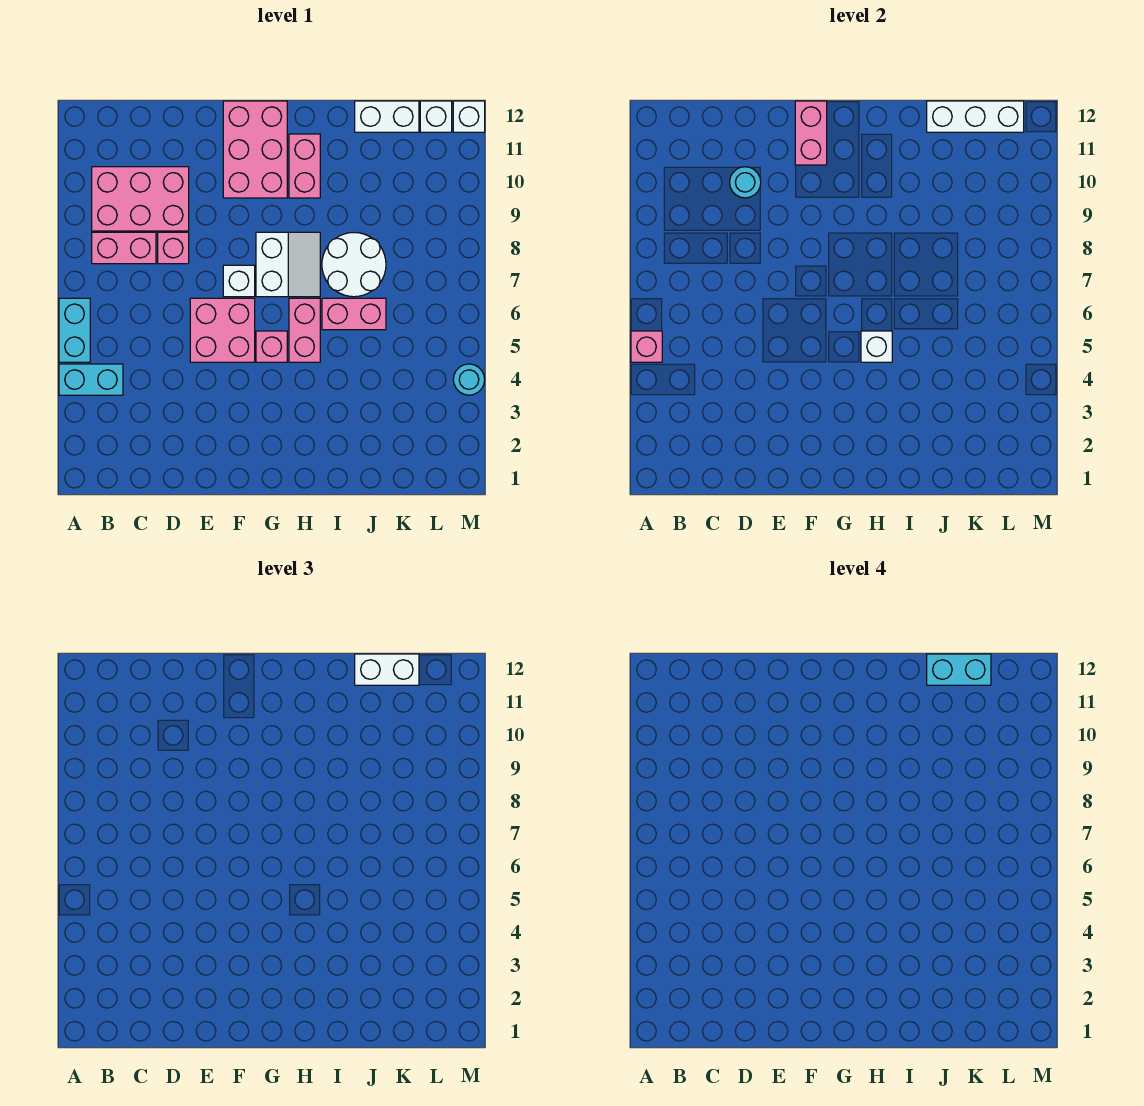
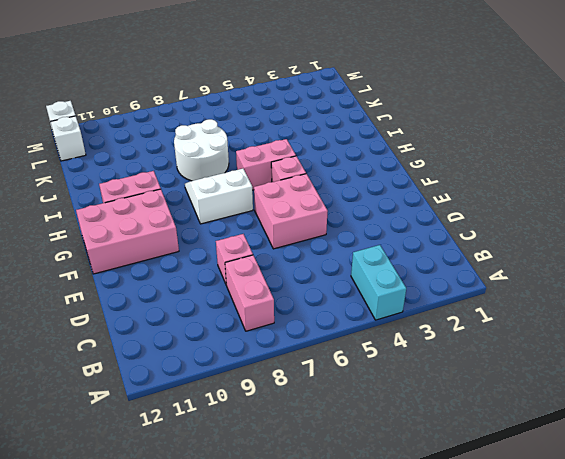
none -> cyan 1x2 brick [59,298,90,362]
none -> pink 2x3 brick [92,167,189,231]
none -> white 1x1 brick [223,265,255,297]

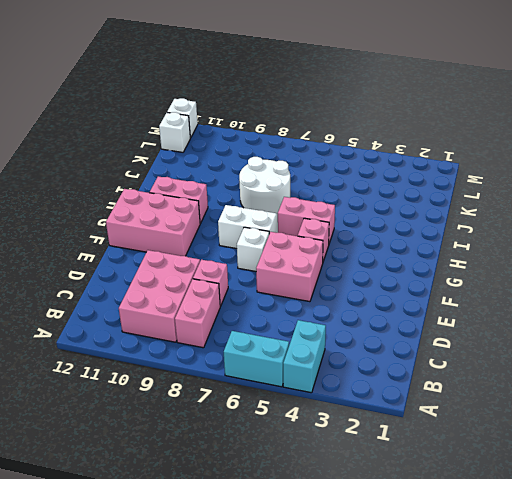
none -> pink 1x2 brick [322,298,386,330]
none -> white 1x2 brick [355,101,419,132]
none -> cyan 1x1 round brick [453,364,485,395]

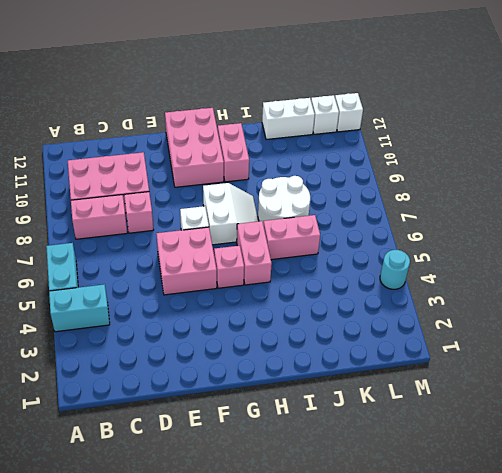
none -> pink 1x1 brick [631,331,662,362]
none -> cyan 1x1 round brick [730,167,761,198]
none -> pink 1x2 brick [795,101,827,165]

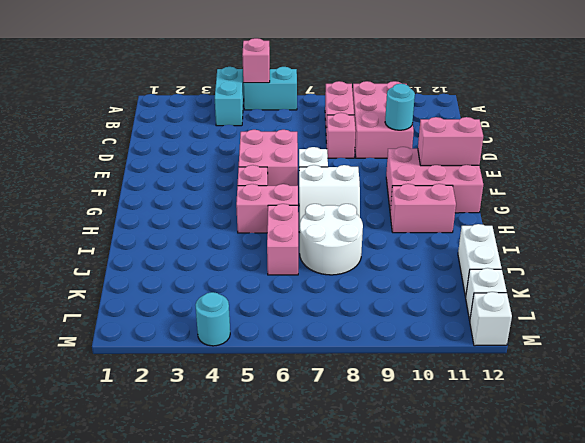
none -> white 1x1 brick [861,331,892,362]
none -> white 1x3 brick [927,101,1024,132]
none -> white 1x2 brick [355,654,419,685]

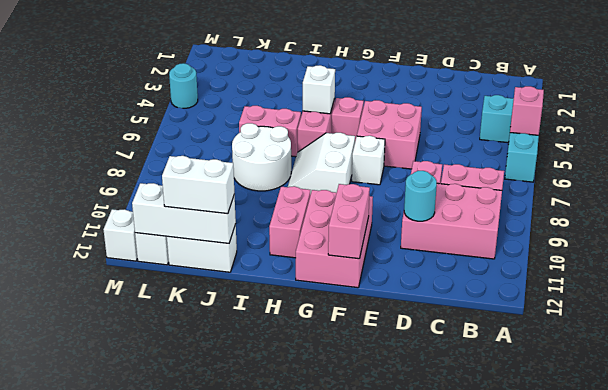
none -> cyan 1x2 brick [927,654,991,685]

